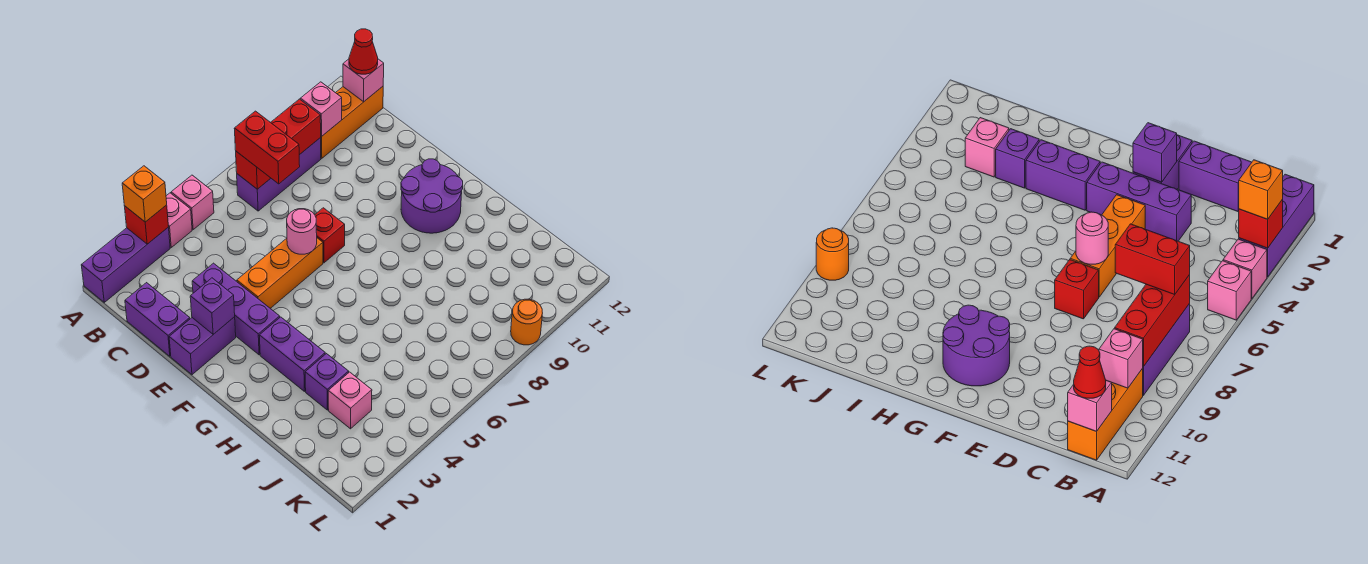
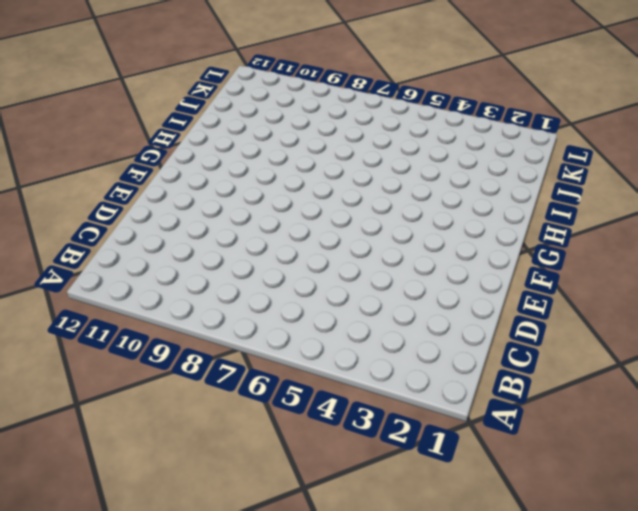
none -> purple 1x3 brick [81,227,170,302]
none -> pink 1x1 brick [166,193,192,247]
none -> pink 1x1 brick [171,175,214,229]

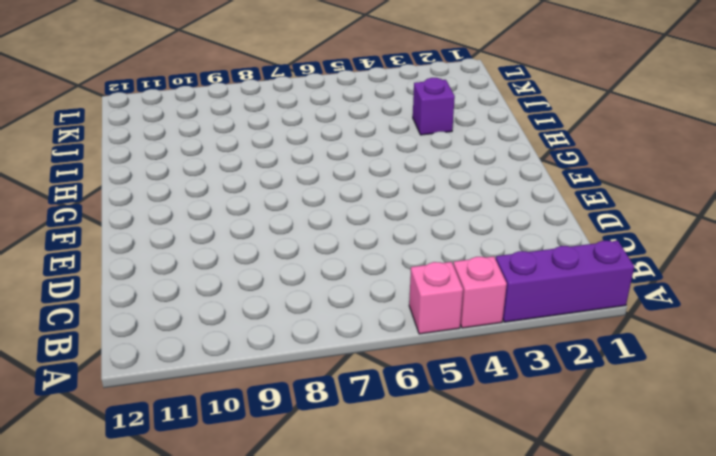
none -> purple 1x3 brick [237,138,321,211]
none -> orange 1x3 brick [320,86,383,158]
none -> purple 1x2 brick [125,283,190,356]

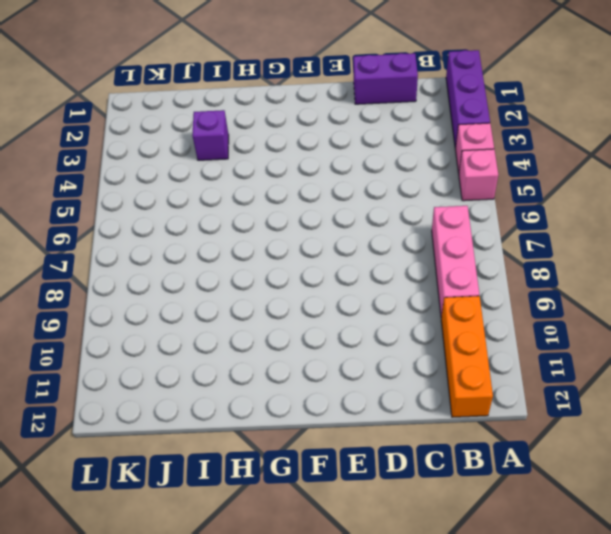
pink 1x3 brick [432,206,479,317] -> purple 1x3 brick [237,138,321,211]
none -> purple 1x3 brick [192,263,280,355]
none -> purple 1x2 brick [169,317,236,375]
none -> orange 1x3 brick [237,238,323,308]

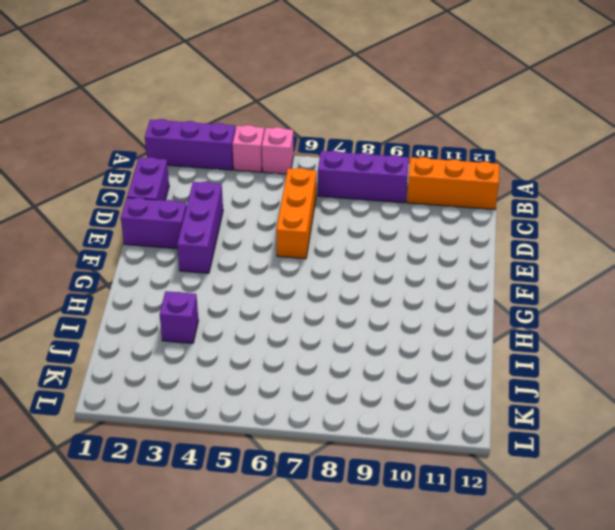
orange 1x3 brick [276,168,316,259] -> orange 1x3 brick turned to [237,238,323,308]
none -> red 1x1 brick [315,208,345,263]
none -> purple 2x2 round brick [401,159,463,233]
none -> purple 1x2 brick [259,317,325,391]

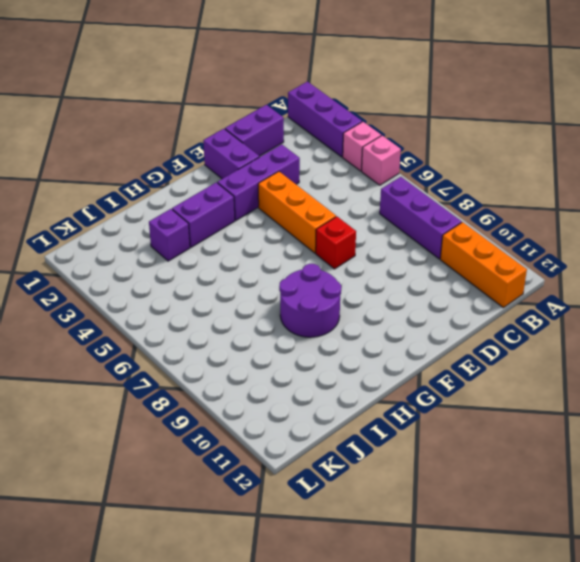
purple 2x2 round brick [279,264,341,337] -> purple 2x2 round brick moved to [401,159,463,233]
none -> pink 1x1 brick [328,372,372,429]
none -> orange 1x1 round brick [511,299,542,345]
none -> red 1x1 brick [125,205,168,244]

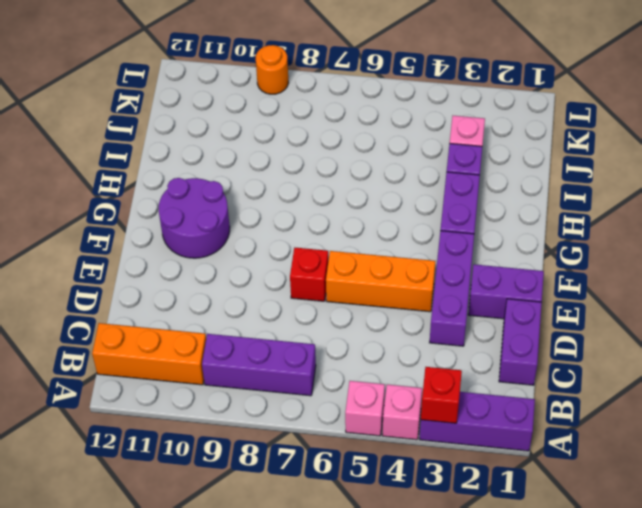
none -> red 1x3 brick [236,99,321,189]
none -> pink 1x1 brick [300,82,342,136]
none -> pink 1x1 brick [343,59,384,102]

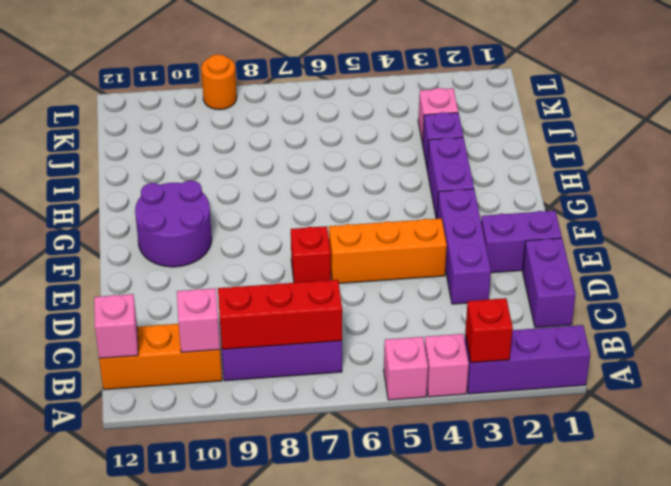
none -> purple 1x1 brick [190,278,235,334]
none -> pink 1x1 round brick [287,209,317,254]
none -> orange 1x1 brick [122,166,167,222]

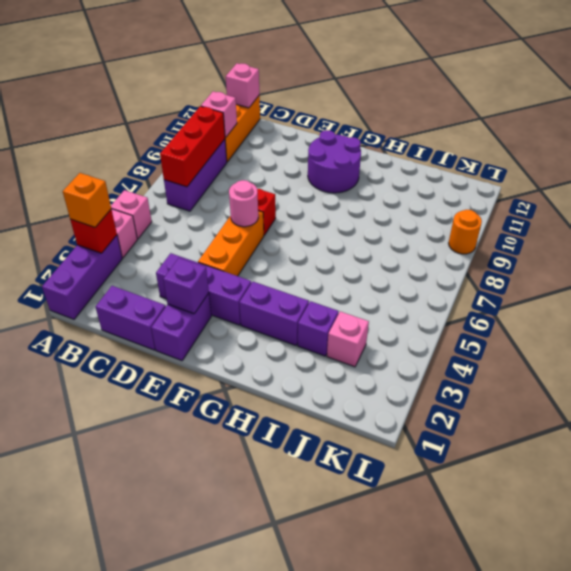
none -> red 1x2 brick [234,111,300,184]
none -> red 1x1 cone [349,29,378,74]

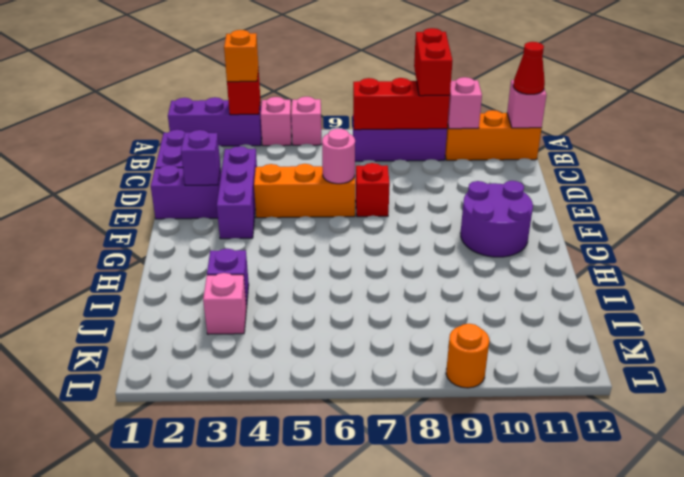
red 1x2 brick [414,28,452,96] -> red 1x2 brick moved to [234,111,300,184]
none -> purple 1x2 brick [259,317,325,391]

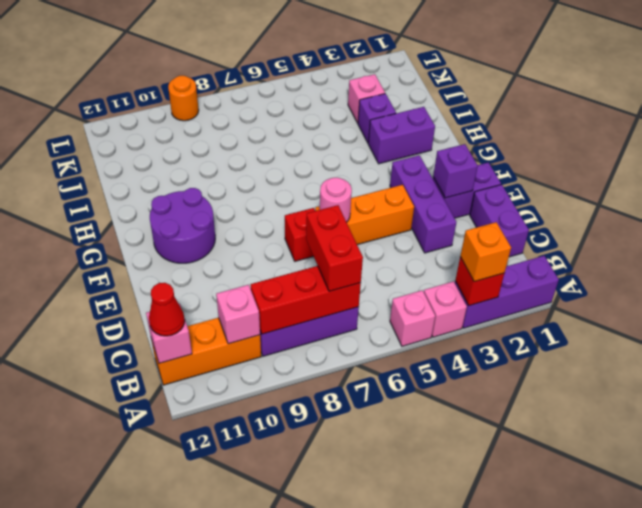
purple 1x2 brick [368,107,435,164] -> purple 1x2 brick turned to [259,317,325,391]

